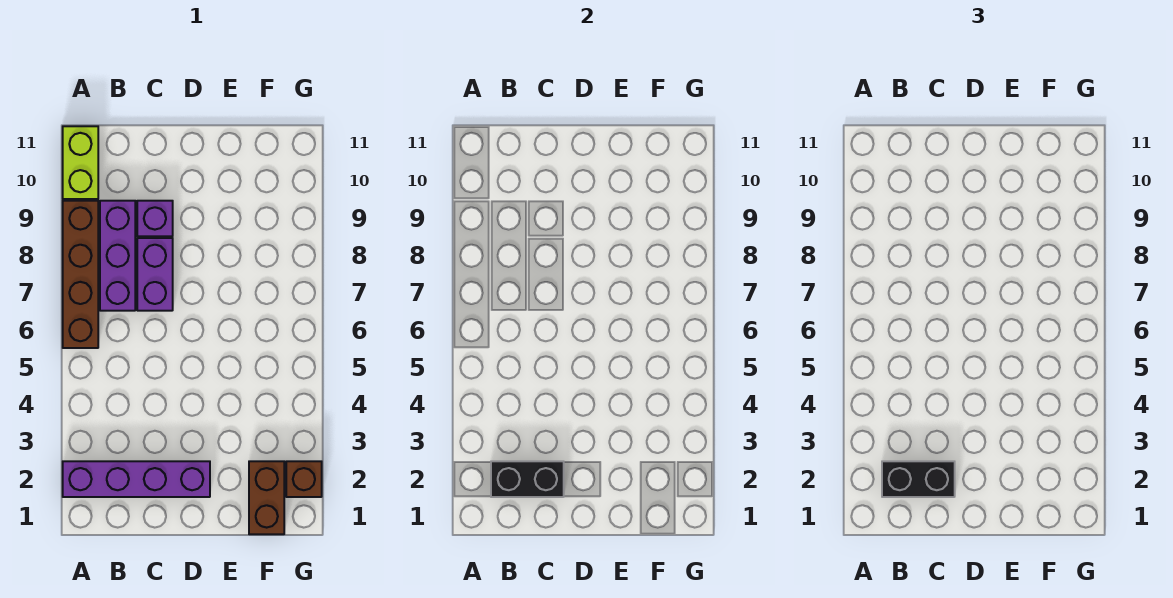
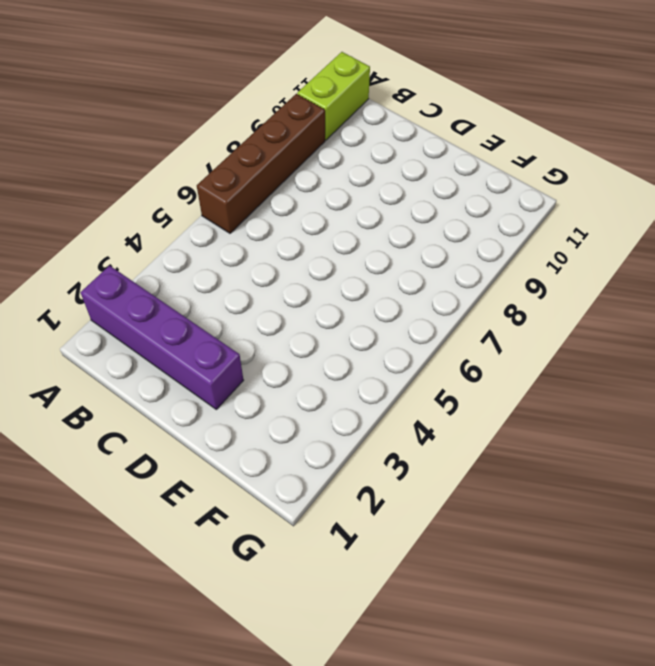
none -> purple 1x3 brick [100,201,135,311]
none -> purple 1x2 brick [137,238,173,311]

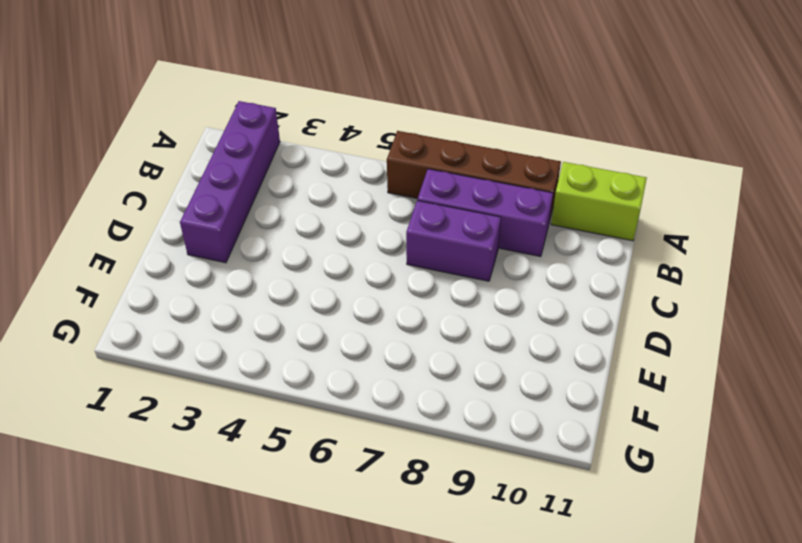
none -> purple 1x1 brick [137,201,173,236]
none -> brown 1x2 brick [249,461,284,534]

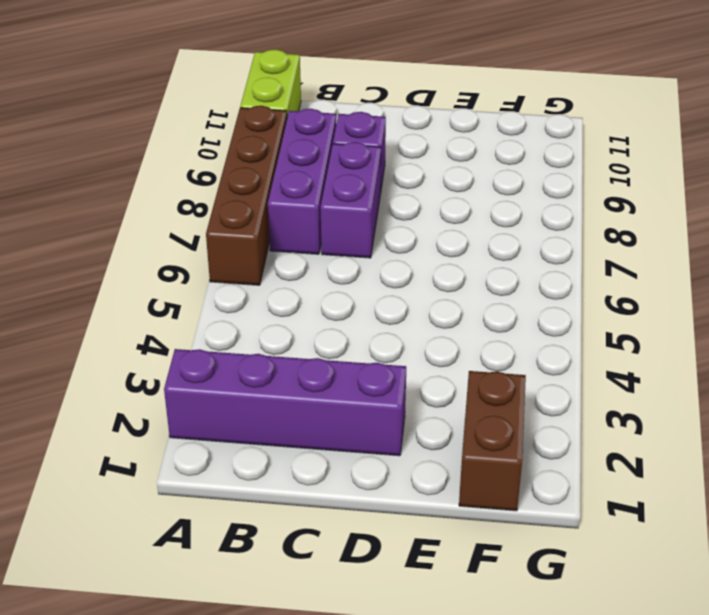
none -> brown 1x1 brick [286,461,322,497]
none -> black 1x2 brick [491,461,564,497]

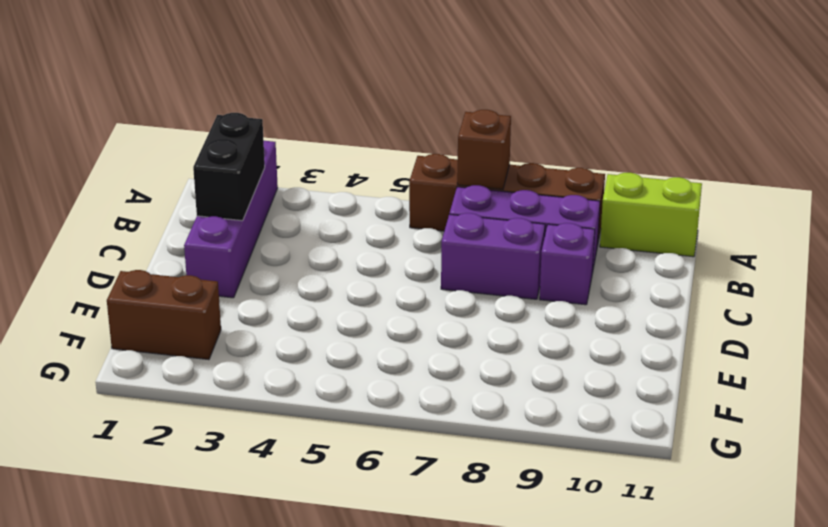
brown 1x1 brick [457,110,511,189] -> brown 1x1 brick moved to [286,461,322,497]
none -> black 1x2 brick [882,461,955,497]

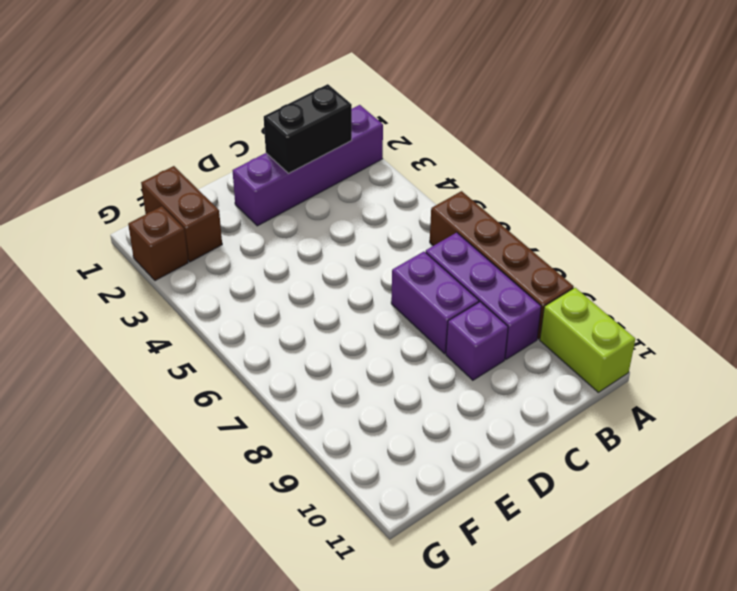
none -> black 1x2 brick [882,461,955,497]

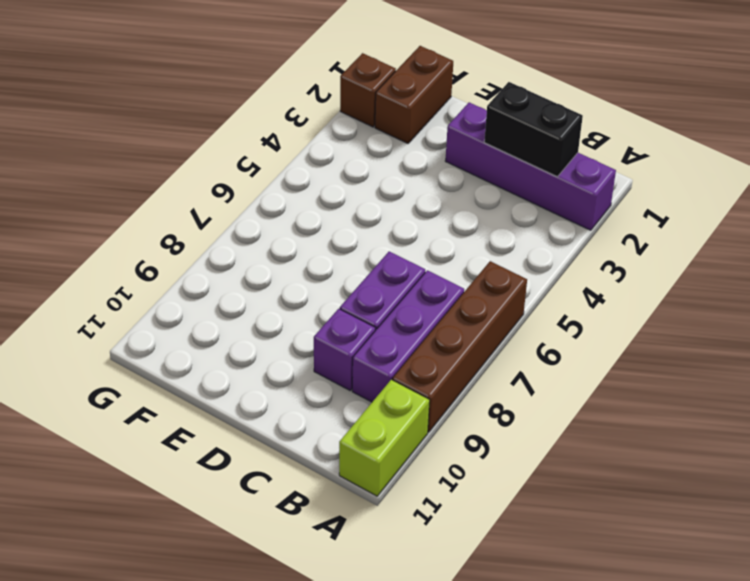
none -> black 1x2 brick [882,461,955,497]

